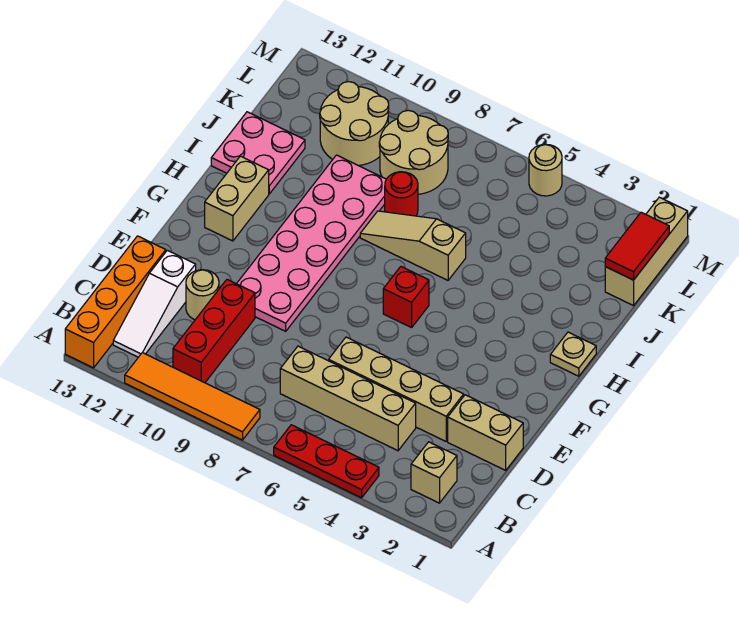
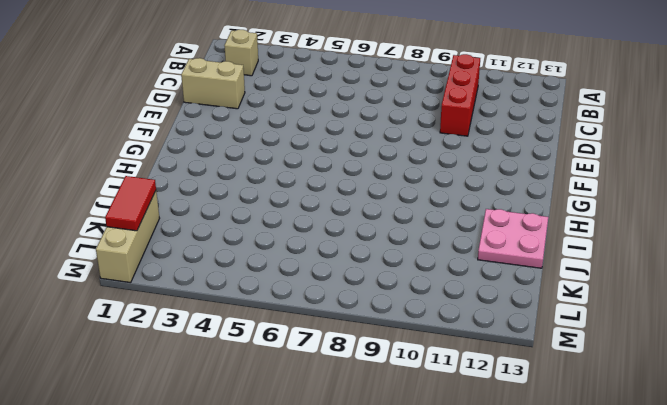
none -> red 1x3 plate [274,425,379,498]
none -> orange 1x4 tile [125,353,260,440]
none -> orange 1x4 brick [65,236,166,368]

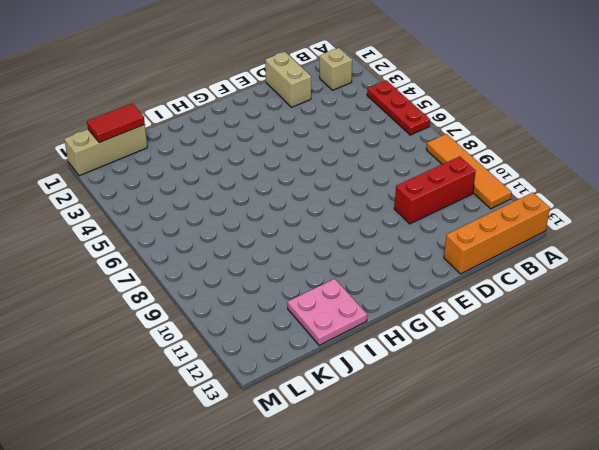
none -> white 1x3 slope [113,250,196,357]
none -> tan 1x4 brick [280,346,416,451]
none -> tan 1x4 brick [329,337,464,441]

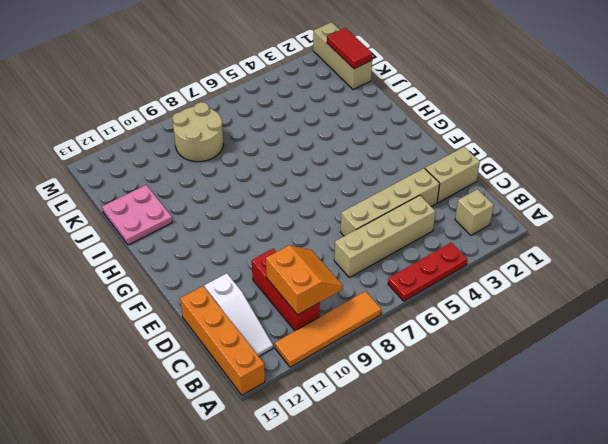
orange 2x2 slope [266,245,343,315] -> none
none -> tan 1x1 round brick [186,270,219,320]
none -> pink 2x6 plate [237,155,386,331]
none -> red 1x1 brick [383,267,429,328]

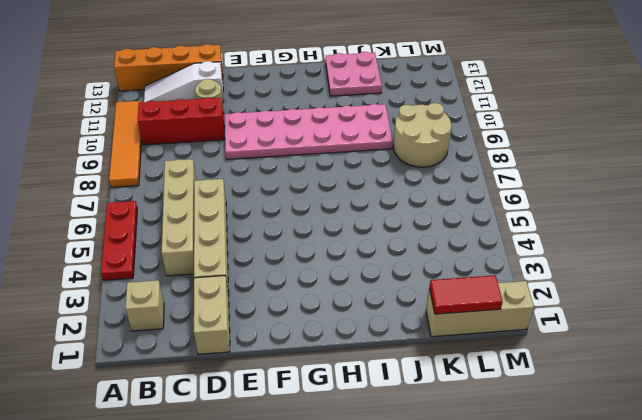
none -> red 1x1 brick [383,267,429,328]
none -> tan 1x2 brick [205,156,269,241]
none -> tan 1x1 plate [550,332,596,376]

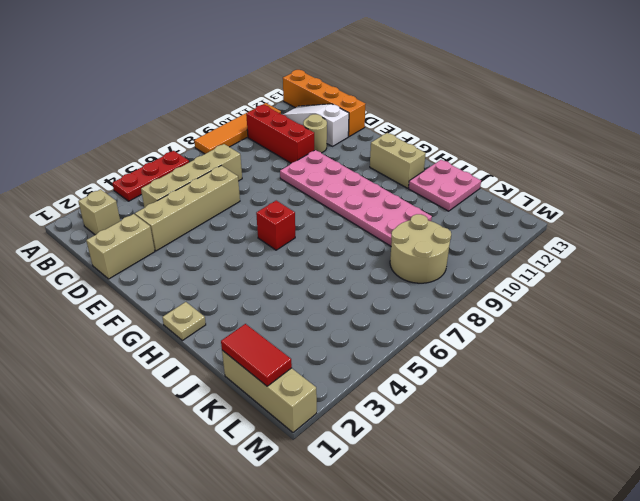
none -> tan 1x3 slope [360,211,466,280]
none -> red 1x1 round brick [385,172,418,216]
none -> tan 2x2 round brick [320,82,389,166]

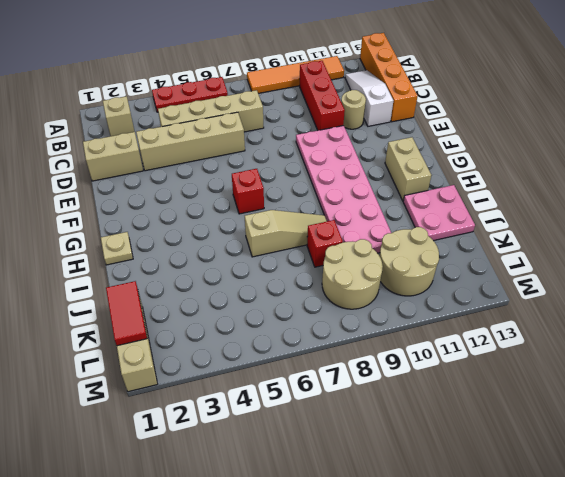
red 1x1 brick [307,220,343,267] -> red 1x1 round brick [385,172,418,216]
none -> tan 1x1 round brick [529,144,562,196]

